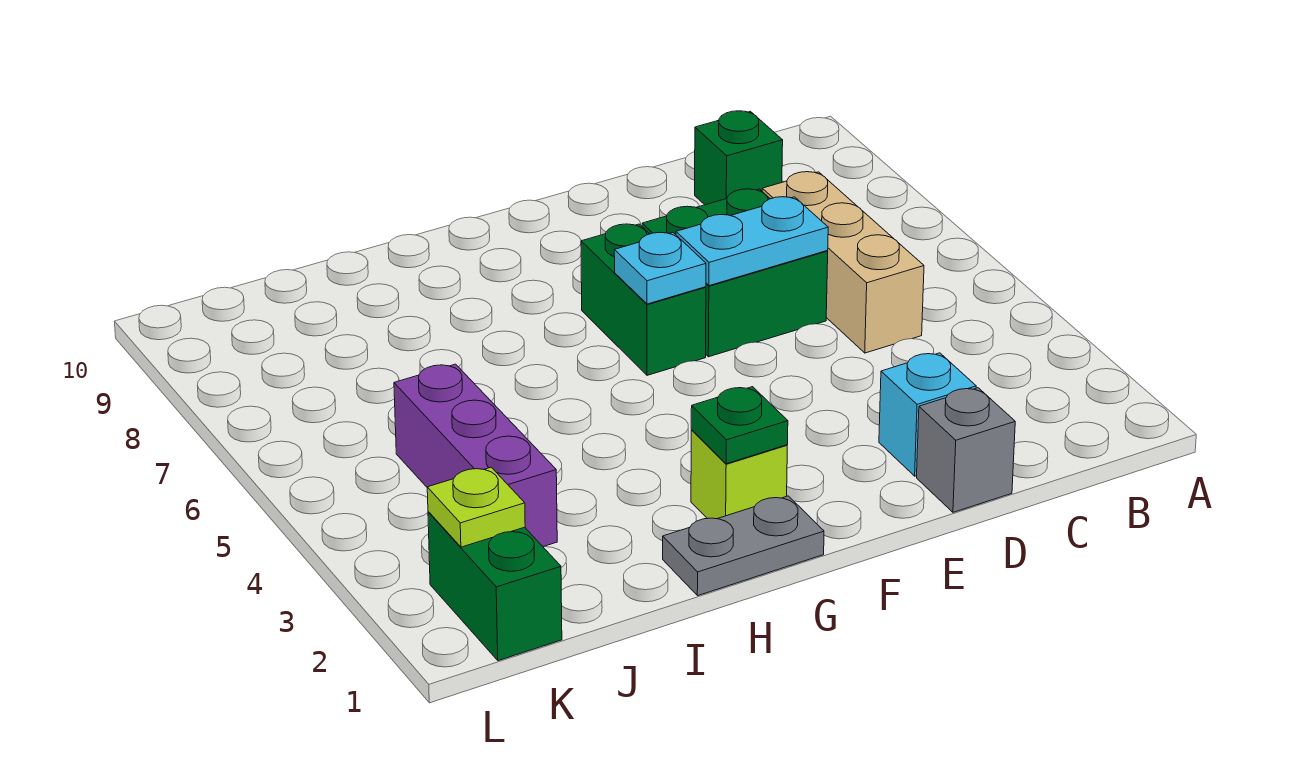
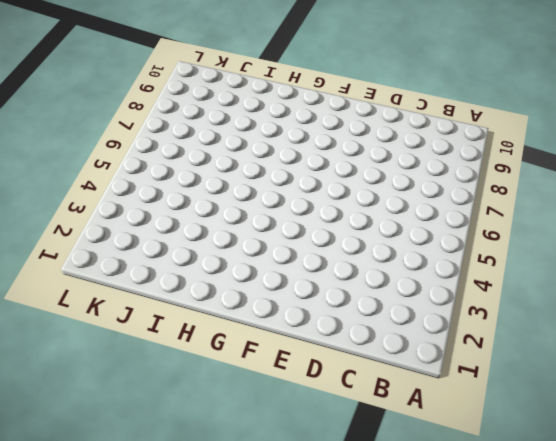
none -> tan 1x3 brick [762,172,924,353]
none -> green 1x1 brick [695,111,783,205]
none -> grey 1x1 brick [917,388,1015,512]

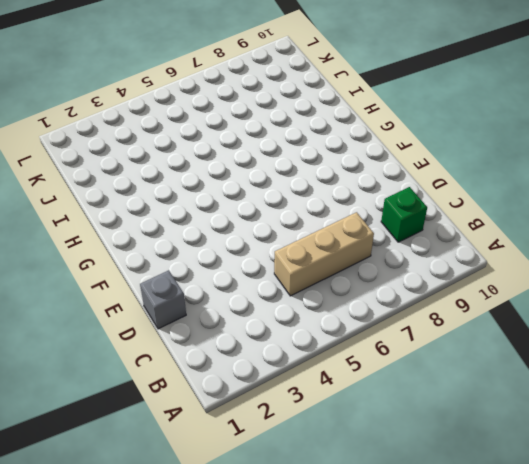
none -> cyan 1x1 brick [879,353,976,476]
none -> green 2x2 brick [642,189,828,357]
none -> green 1x2 brick [581,224,706,375]

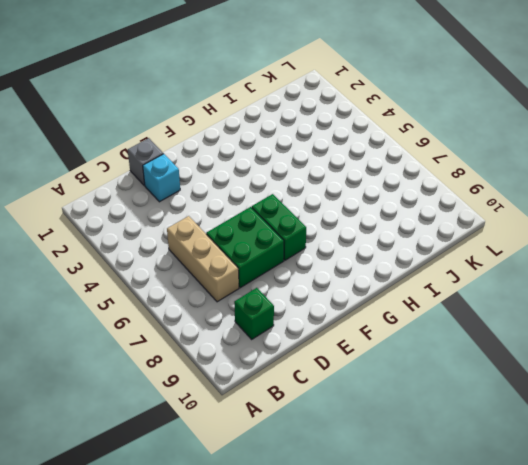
none -> grey 1x2 plate [663,496,824,596]
none -> lime 1x1 brick [691,430,787,519]
none -> purple 1x3 brick [394,364,557,547]

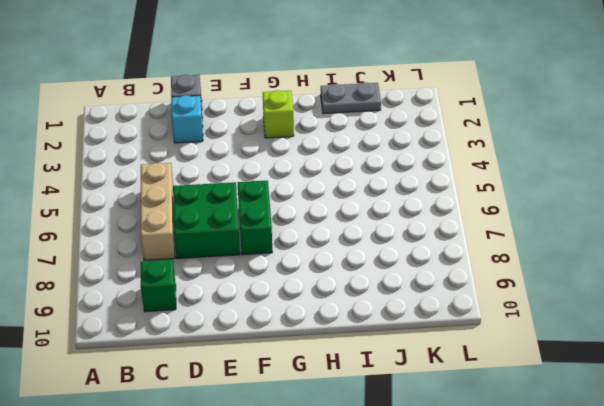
grey 1x2 plate [321,82,381,114] -> grey 1x2 plate moved to [663,496,824,596]
none -> purple 1x3 brick [394,364,557,547]
none -> green 1x2 brick [428,512,562,661]
none -> cyan 1x2 plate [676,197,828,286]

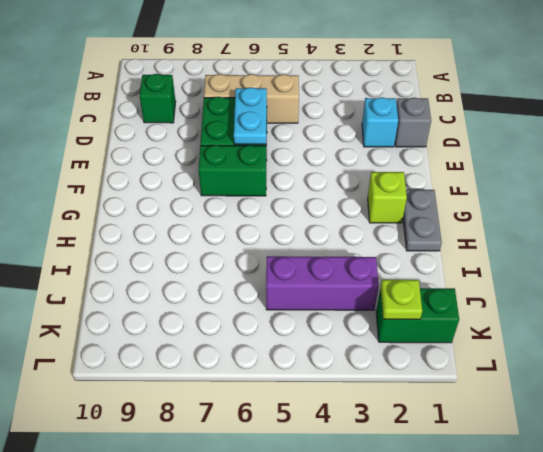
none -> cyan 1x1 plate [614,232,706,304]
none -> green 1x1 plate [691,387,788,464]

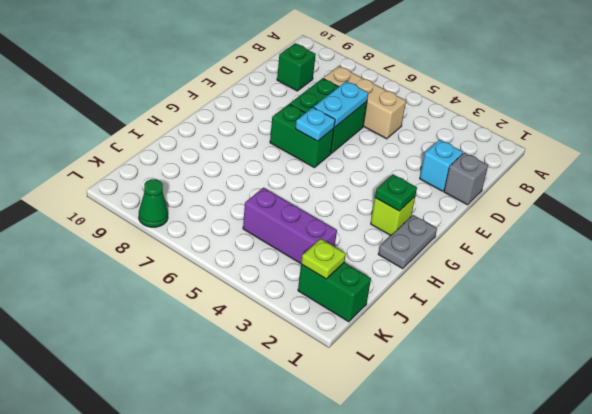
green 1x1 cone [139,179,168,227] -> none

